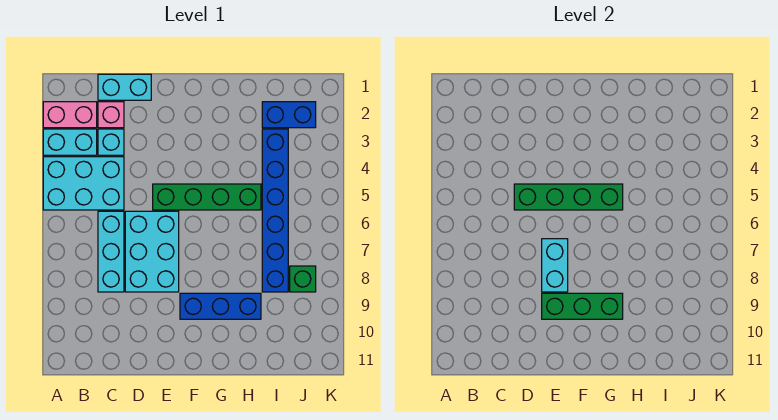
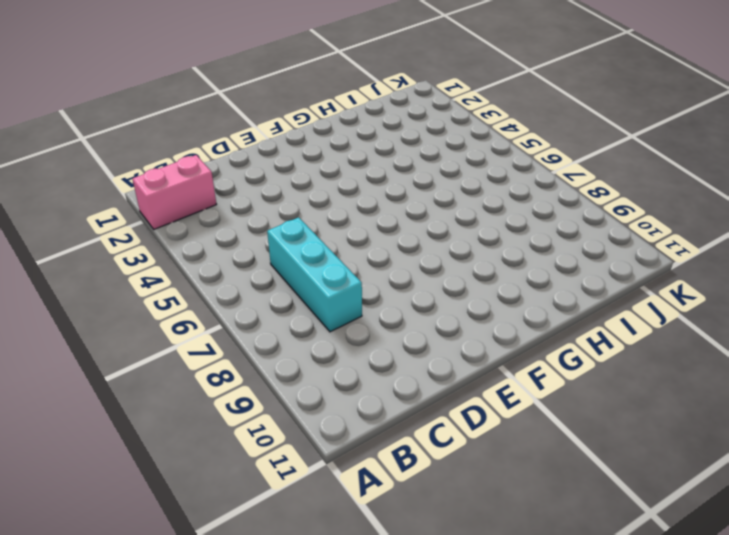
none -> cyan 1x2 brick [43,129,97,155]
none -> cyan 2x3 brick [43,157,124,210]
none -> cyan 1x2 brick [98,74,151,100]

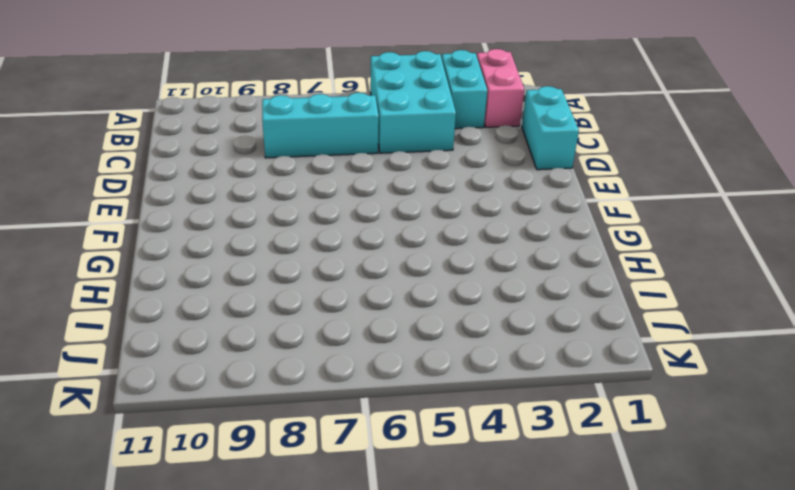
none -> pink 1x1 brick [98,102,124,128]
none -> cyan 1x1 brick [98,129,124,155]
none -> cyan 2x3 brick [125,211,179,292]

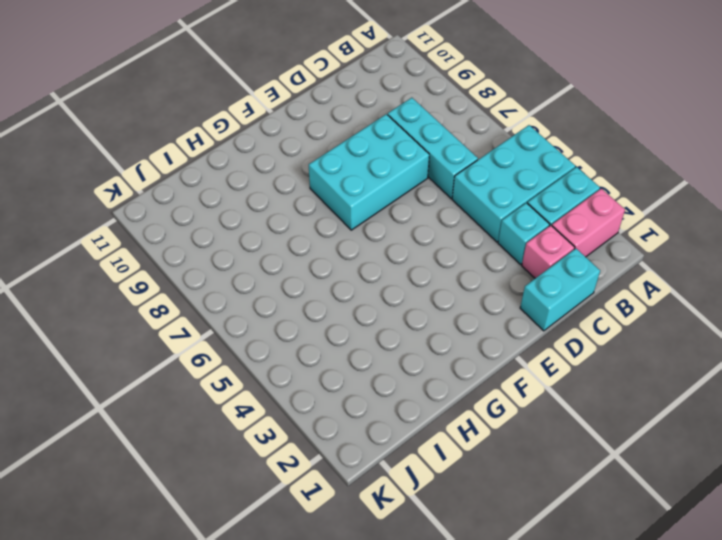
cyan 2x3 brick [309,114,429,230] -> cyan 2x3 brick turned to [125,211,179,292]
none -> green 1x4 brick [153,184,261,210]
none -> blue 1x3 brick [180,293,261,319]
none -> blue 1x2 brick [262,102,316,128]

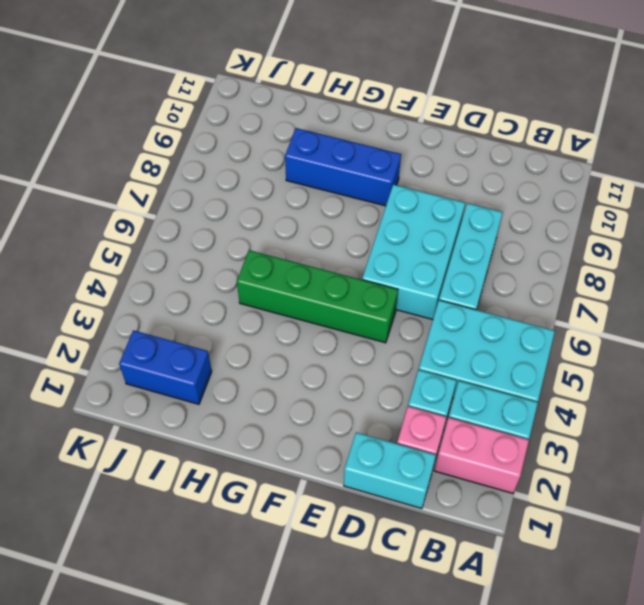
none -> blue 1x6 brick [262,129,288,292]
none -> green 1x1 brick [290,266,316,292]
none -> green 1x4 brick [514,184,623,210]

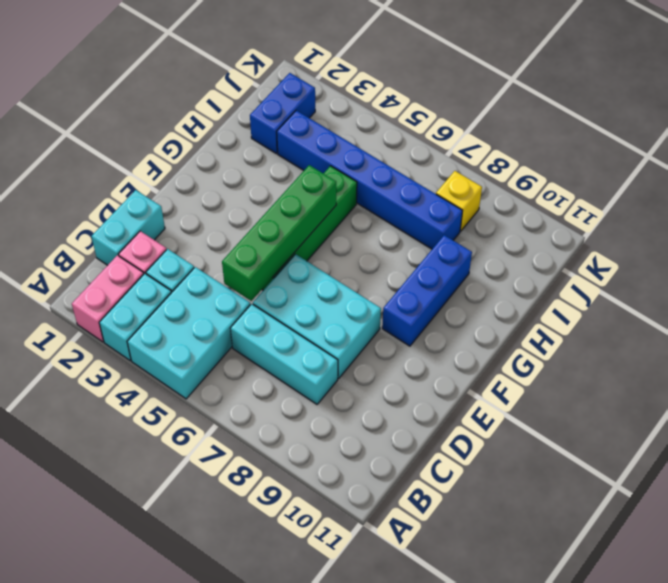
yellow 1x1 brick [436,171,482,231] -> green 1x1 brick [290,266,316,292]
none -> cyan 1x2 brick [542,239,568,292]
none -> green 1x3 brick [542,293,623,319]

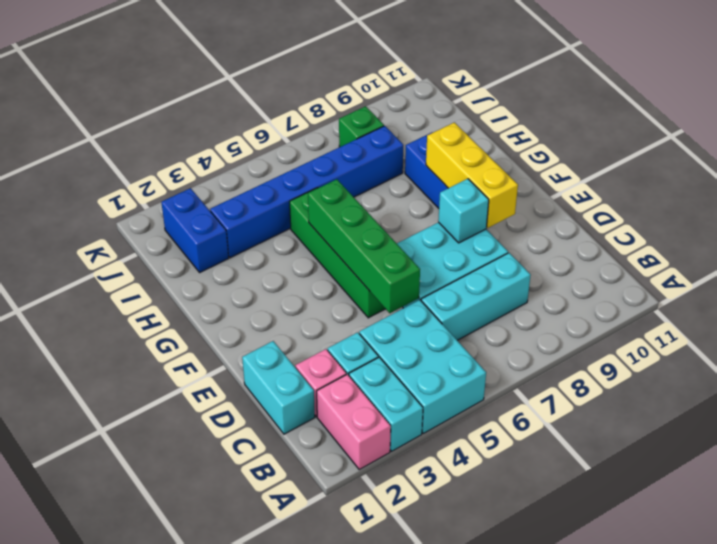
cyan 1x1 brick [438,179,489,243] -> cyan 1x2 brick [542,239,568,292]
yellow 1x3 brick [426,122,518,228] -> green 1x3 brick [542,293,623,319]

